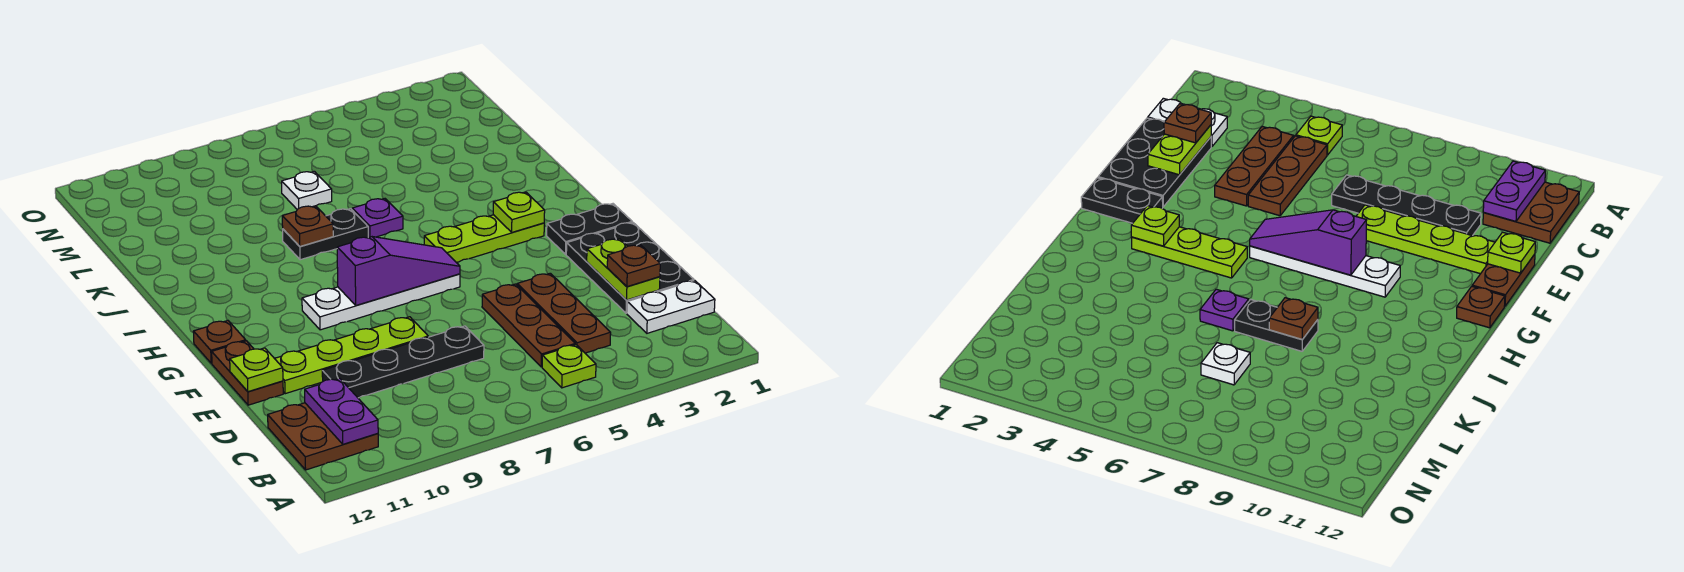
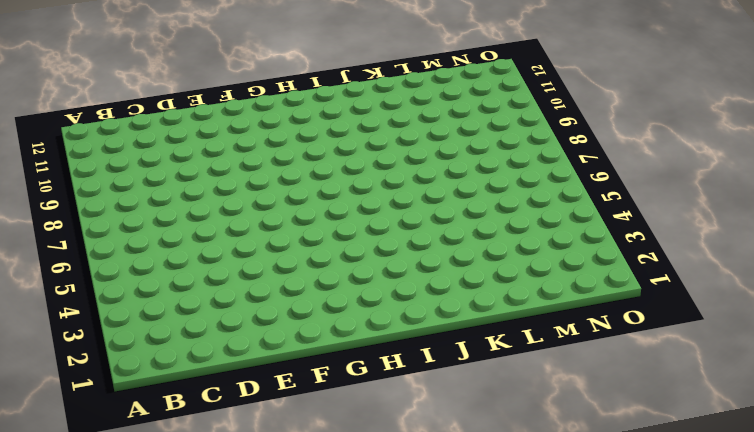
none -> lime 1x1 plate [542,345,596,388]
none -> brown 2x2 plate [268,403,378,470]
none -> white 1x2 plate [627,280,715,333]

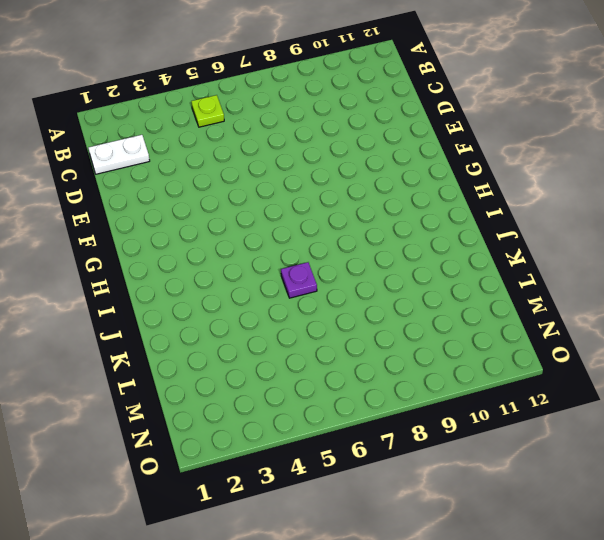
none -> brown 2x2 plate [268,403,378,470]
none -> brown 1x3 plate [517,273,611,353]
none -> brown 1x3 plate [482,284,575,367]

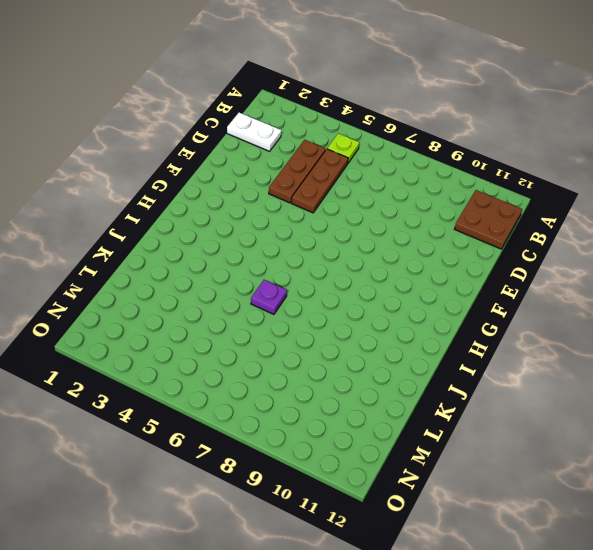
none -> black 2x3 plate [566,222,694,313]
none -> black 1x4 plate [322,326,484,398]
none -> lime 1x4 plate [274,317,428,394]

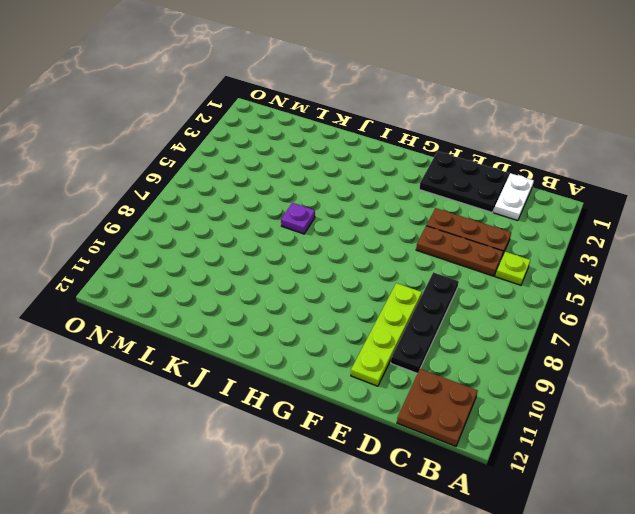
none -> brown 1x2 plate [212,341,283,405]
none -> black 1x2 plate [547,204,632,254]
none -> white 1x4 plate [302,274,460,330]

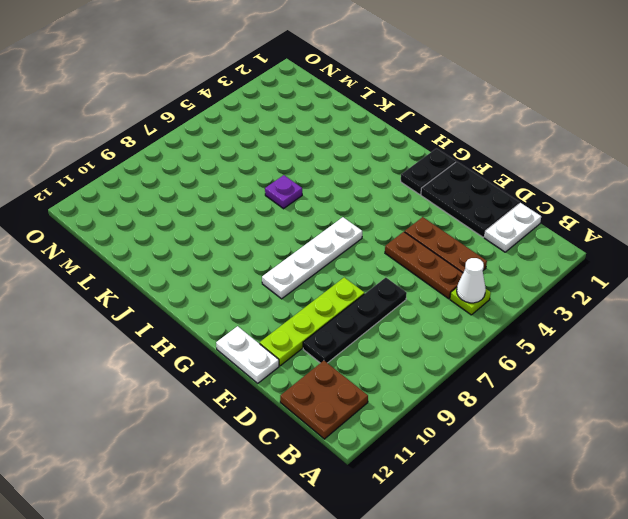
white 1x1 cone [457,258,486,303] -> none
white 1x2 plate [216,326,279,383] -> brown 1x2 plate [212,341,283,405]
none -> brown 1x1 plate [193,321,246,363]
none -> lime 1x3 plate [424,215,544,263]
none -> black 1x2 plate [283,209,368,260]

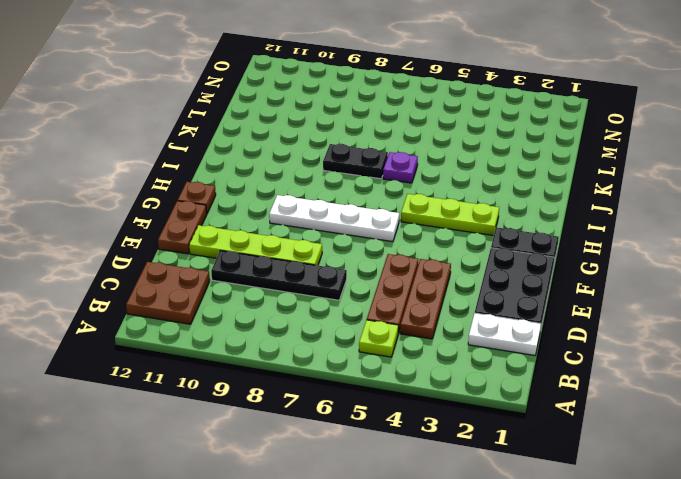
none -> white 1x1 plate [282,171,332,209]
none -> purple 1x2 plate [305,378,378,444]
none -> lime 1x2 plate [587,239,660,300]

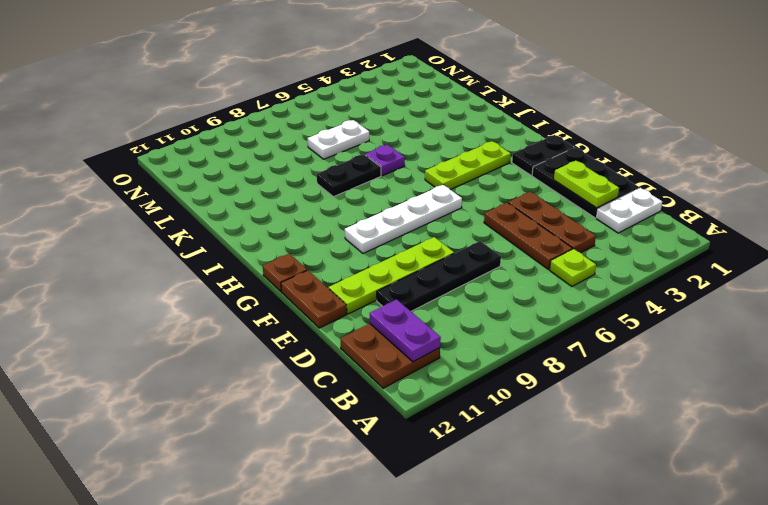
white 1x2 plate [308,120,369,159] -> white 1x1 plate [282,171,332,209]
none -> lime 1x1 plate [230,348,283,392]
none -> purple 1x3 slope [337,237,460,305]
none -> lime 1x1 plate [493,192,545,232]

